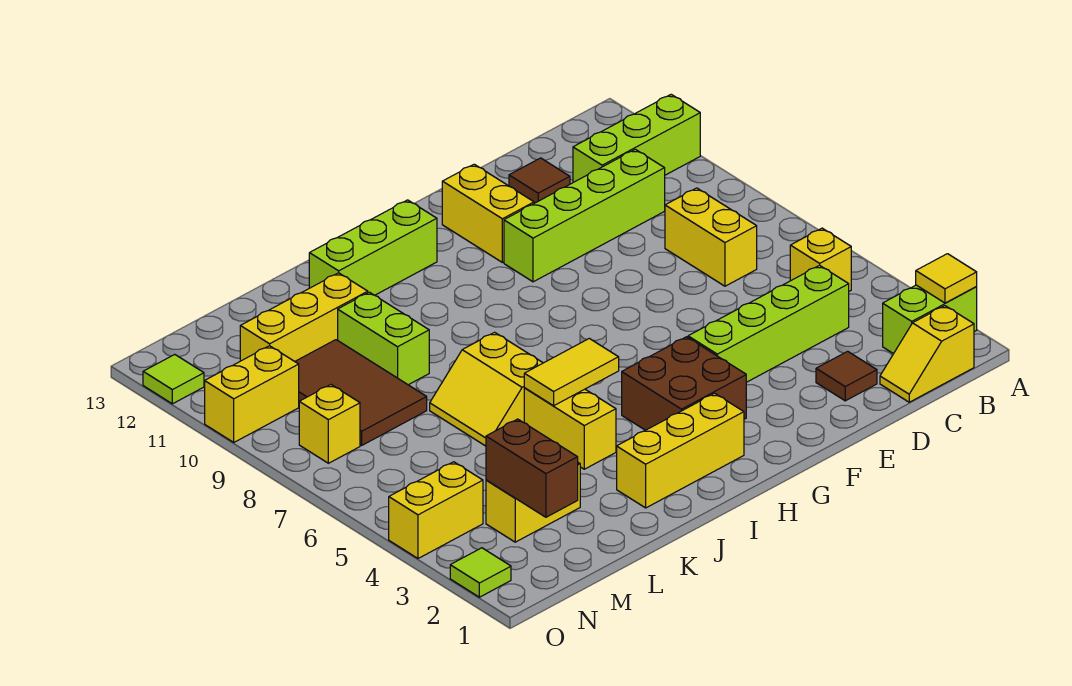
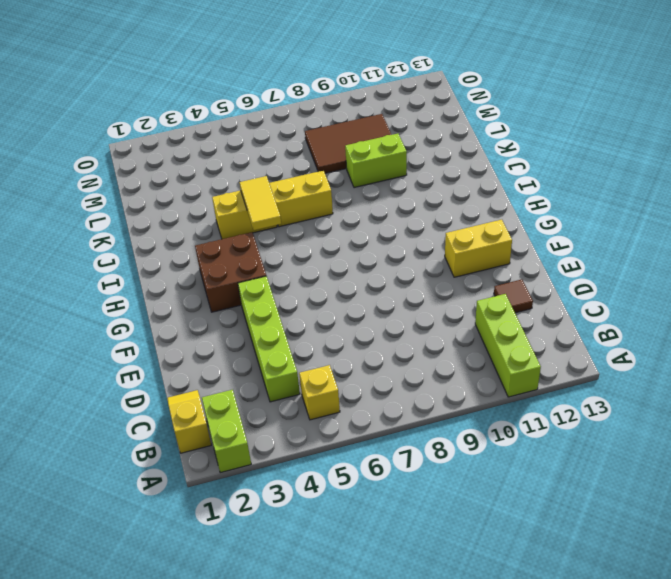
none -> yellow 1x2 brick [665,188,757,286]
none -> lime 1x4 brick [504,149,665,282]
none -> brown 1x1 tile [816,351,877,401]

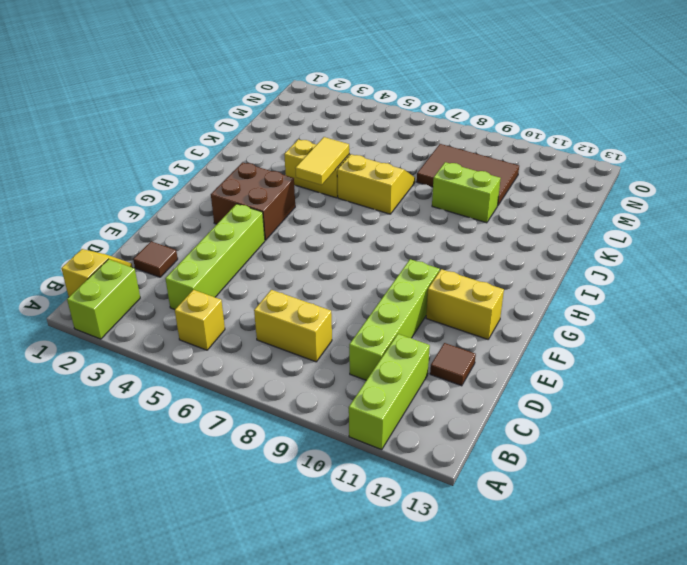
none -> yellow 1x3 brick [617,393,744,508]
none -> lime 1x3 brick [309,200,437,295]
none -> yellow 1x3 brick [240,273,368,361]

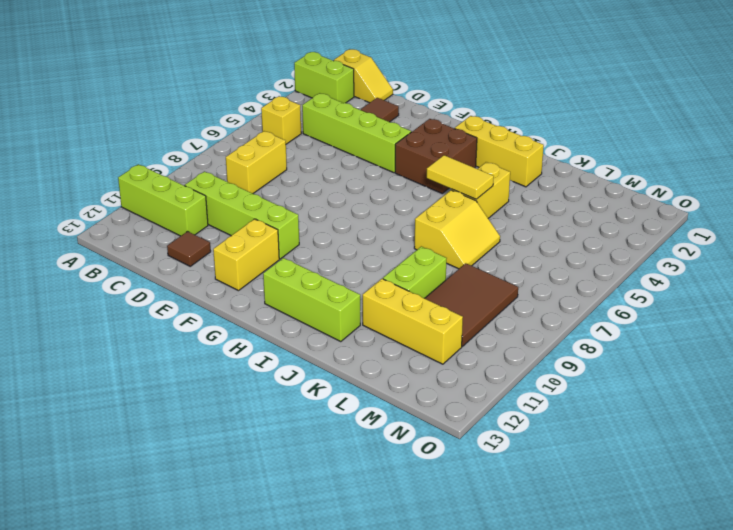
none -> yellow 1x2 brick [486,463,580,542]
none -> yellow 1x2 brick [389,462,483,558]
none -> yellow 1x1 brick [299,385,360,463]

